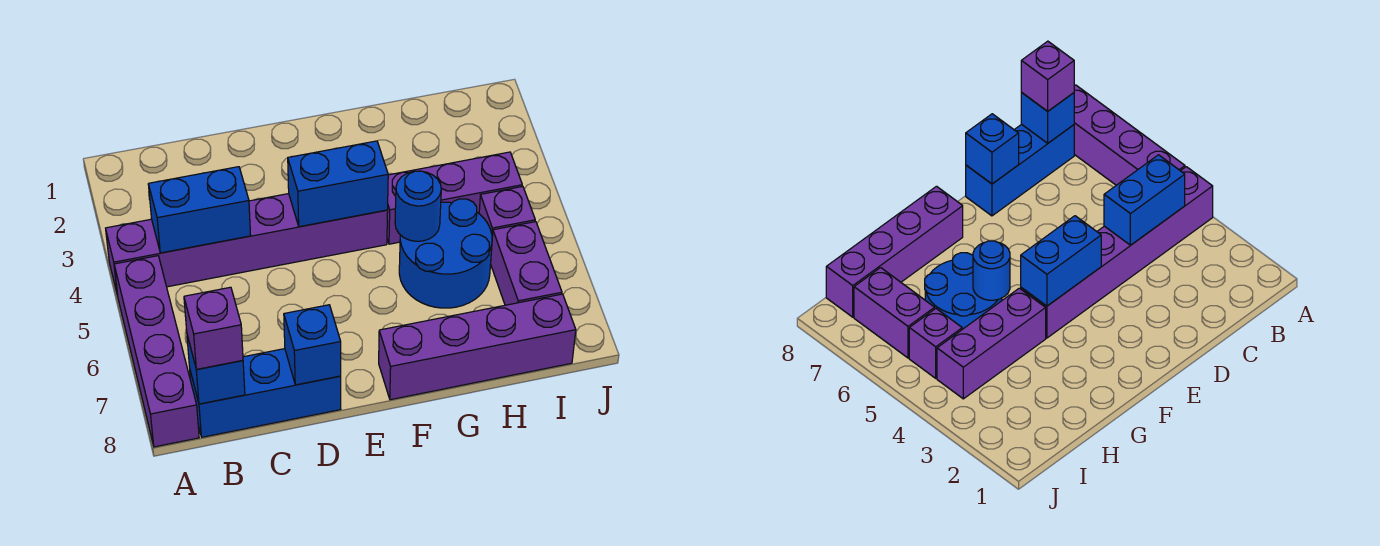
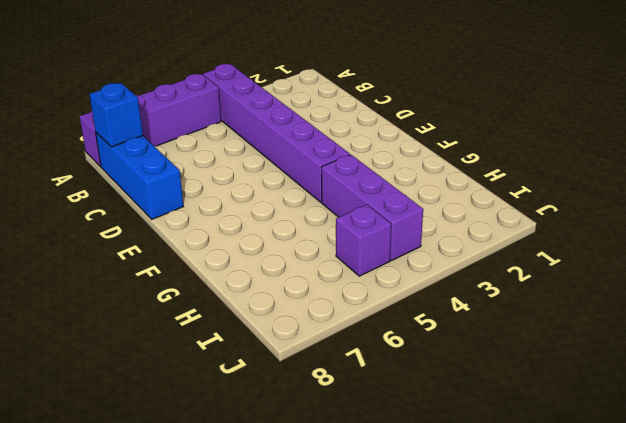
none -> purple 1x4 brick [379,294,576,400]
none -> blue 2x2 round brick [399,199,492,308]
none -> purple 1x2 brick [491,222,562,305]

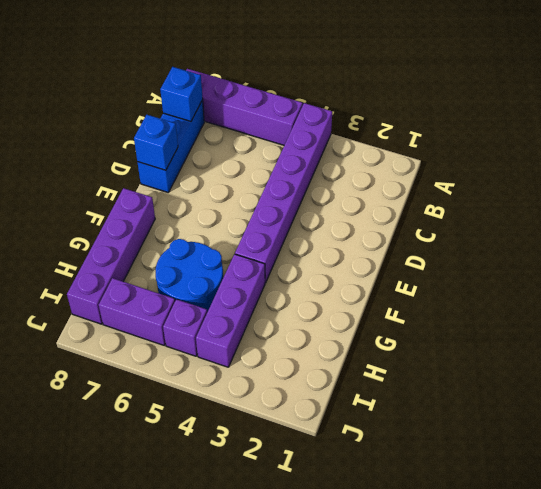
none -> blue 1x2 brick [148,167,251,253]
none -> blue 1x2 brick [288,141,388,227]
none -> blue 1x1 round brick [395,171,441,241]

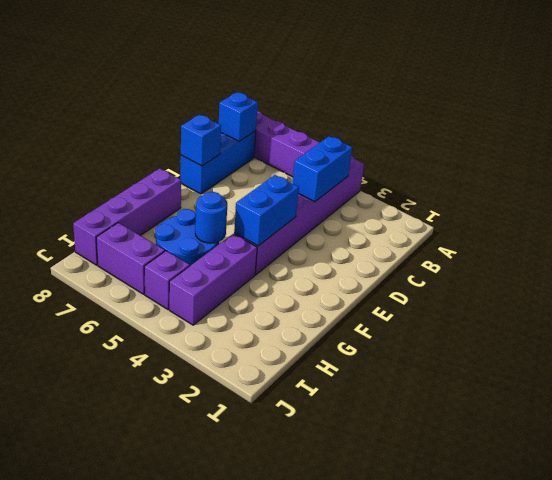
none -> purple 1x1 brick [184,287,243,369]

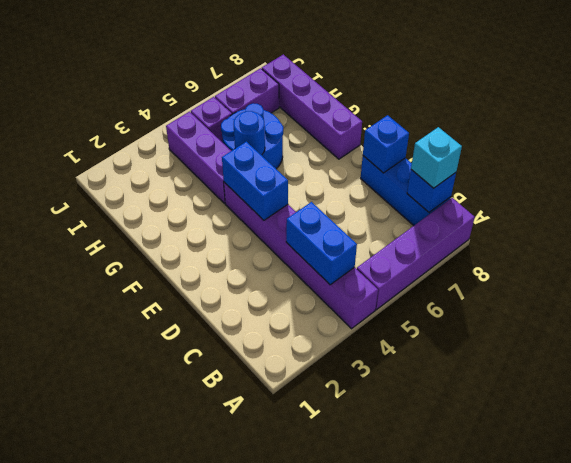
cyan 1x1 brick [411,127,462,188] -> purple 1x1 brick [184,287,243,369]

